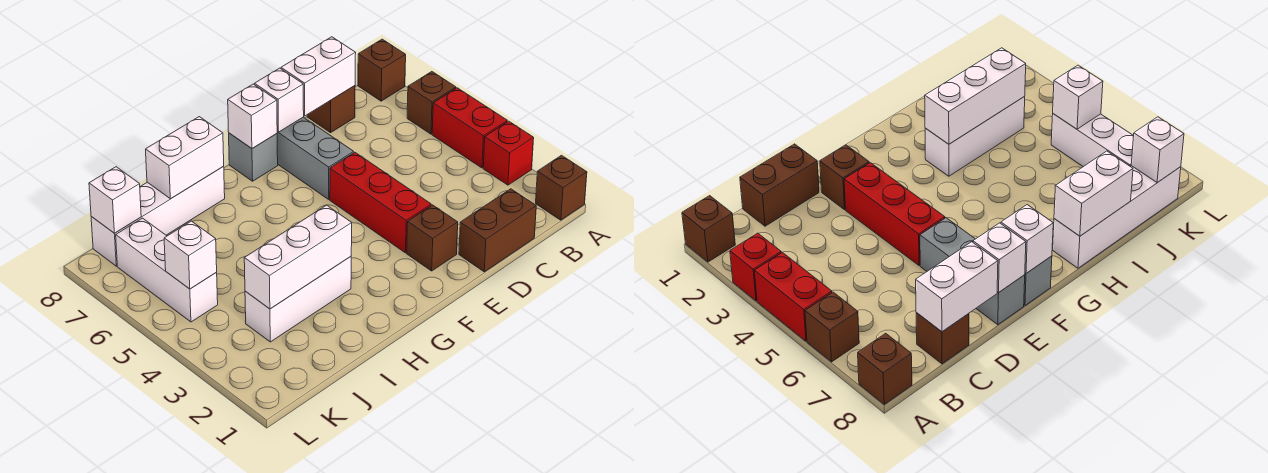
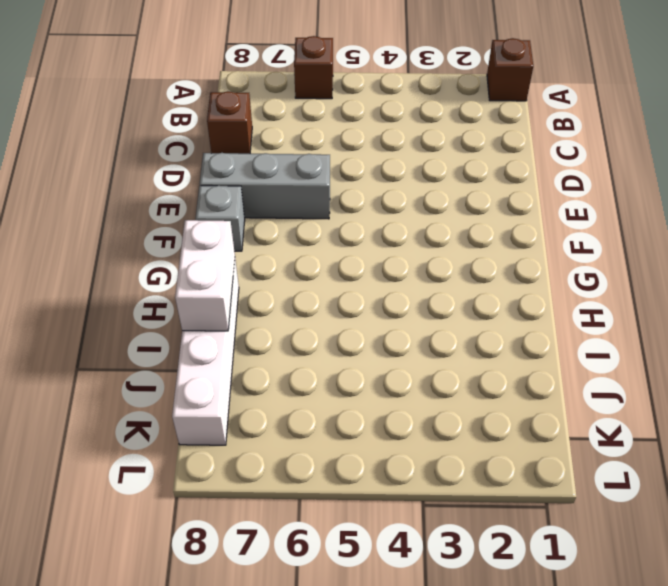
none -> red 1x1 brick [483,121,534,185]
none -> red 1x2 brick [432,88,507,168]
none -> brown 1x1 brick [358,39,406,101]

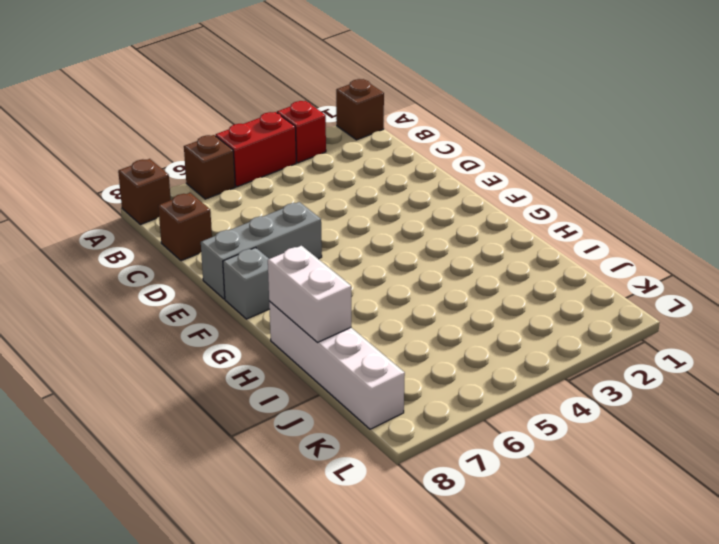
none -> brown 1x2 brick [459,189,536,272]
none -> brown 1x1 brick [407,205,458,271]
none -> red 1x3 brick [330,152,431,253]

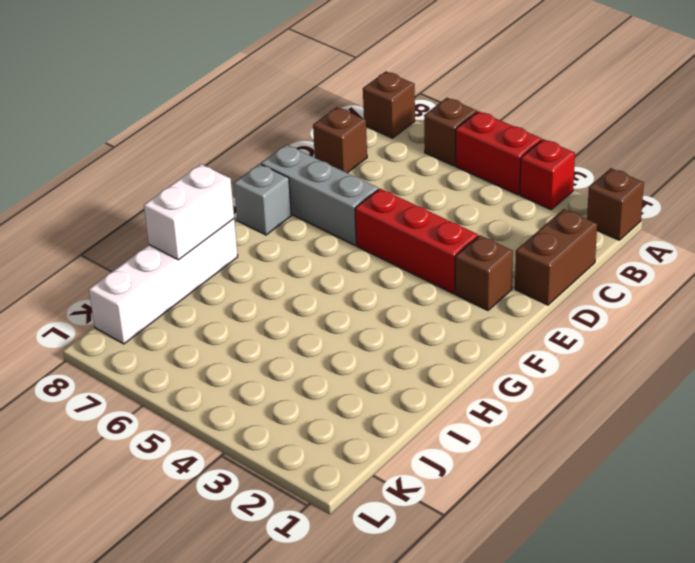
none -> white 1x3 brick [245,257,351,342]
none -> white 1x3 brick [116,218,218,322]
none -> white 1x2 brick [281,37,356,116]

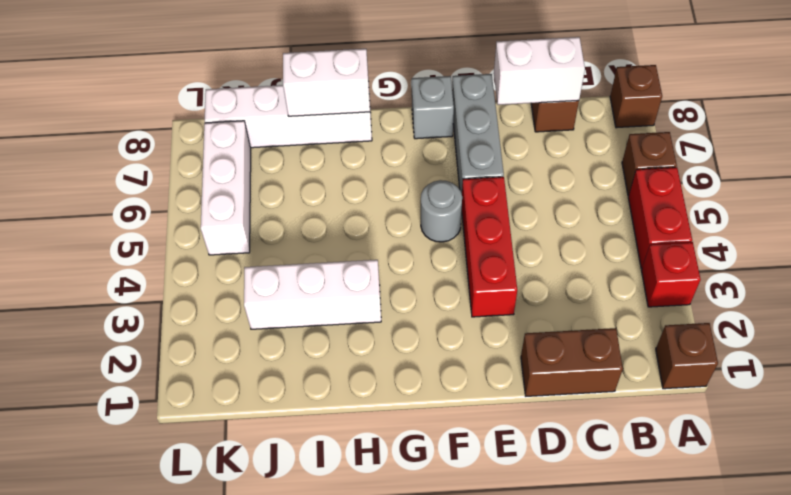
grey 1x1 round brick [421,180,462,242] -> none
none -> brown 1x1 brick [407,205,458,271]
none -> white 1x1 brick [255,68,304,132]
none -> white 1x1 brick [228,84,277,148]

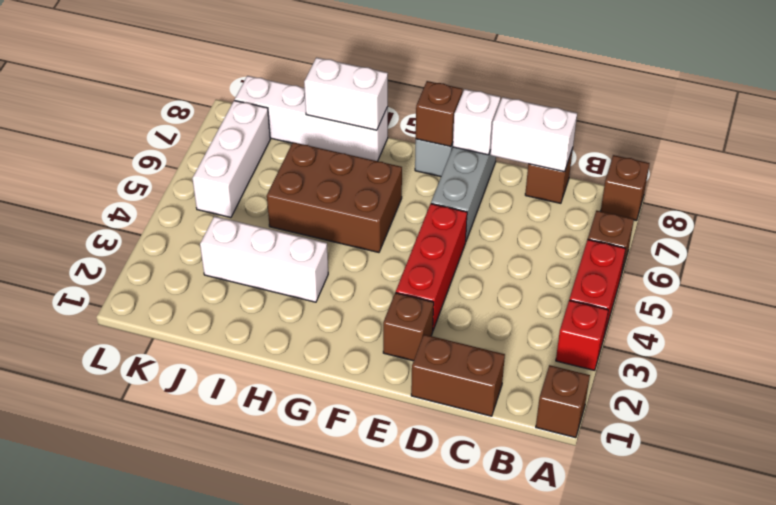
brown 1x1 brick [416,81,462,147] -> white 1x1 brick [228,84,277,148]
brown 2x3 brick [267,142,402,252] -> none
none -> white 1x3 brick [244,205,352,309]
none -> white 1x1 brick [164,221,217,289]
none -> white 1x1 brick [89,167,141,233]

